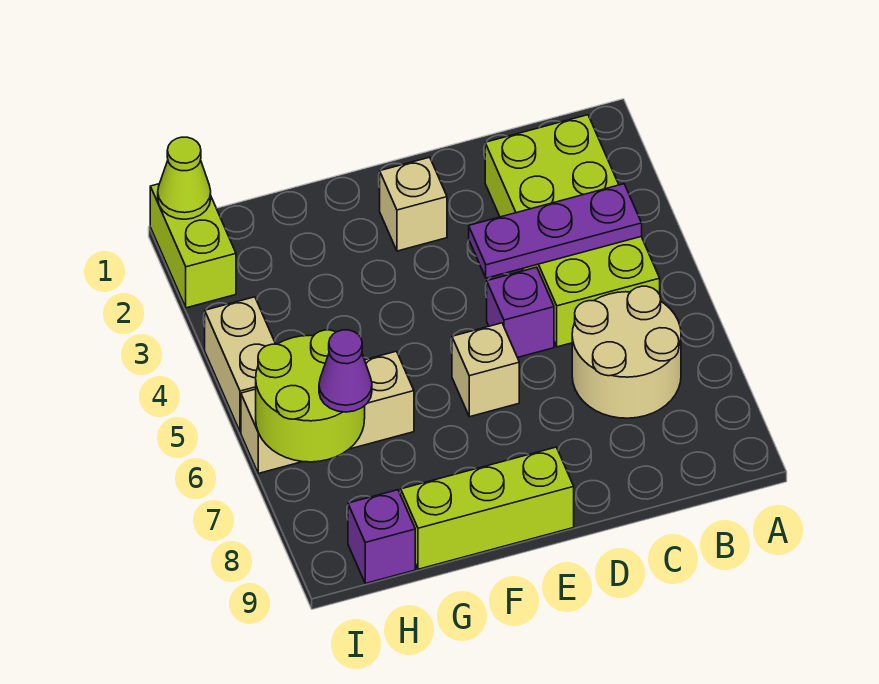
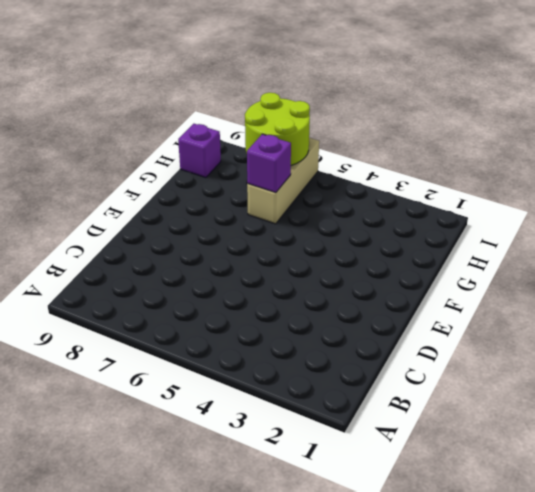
purple 1x1 brick [247,134,291,193] -> purple 1x1 brick moved to [487,267,554,358]
none -> lime 2x4 brick [485,115,660,347]
none -> tan 2x2 round brick [572,286,681,418]
none -> tan 1x1 brick [380,157,447,251]

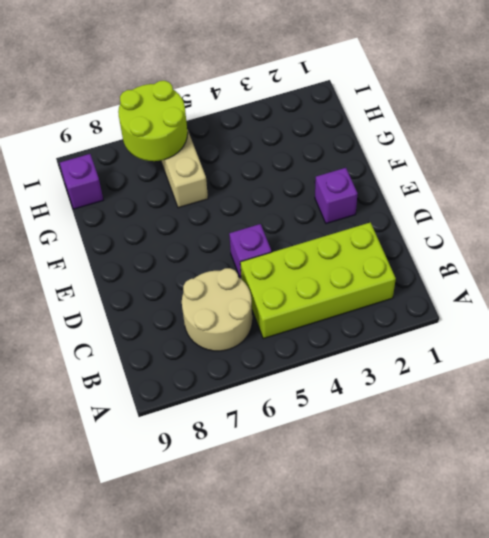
purple 1x1 brick [315,168,358,224] -> tan 1x1 brick [380,157,447,251]
none -> tan 1x1 brick [452,323,519,417]
none -> lime 1x3 brick [401,447,574,569]
none -> lime 1x2 brick [150,184,236,308]

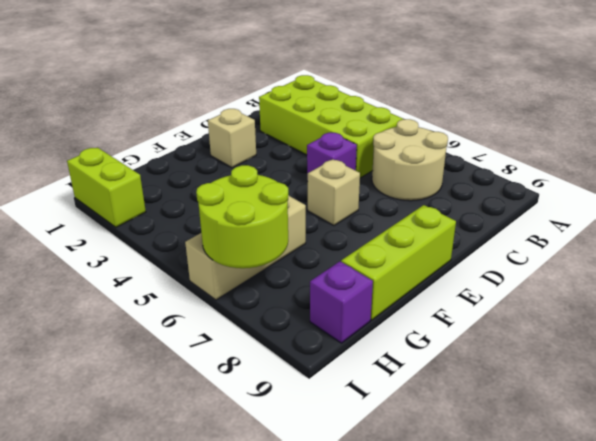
none -> tan 1x2 brick [205,297,275,432]
none -> purple 1x3 plate [469,184,642,278]
none -> lime 1x1 cone [158,137,211,219]

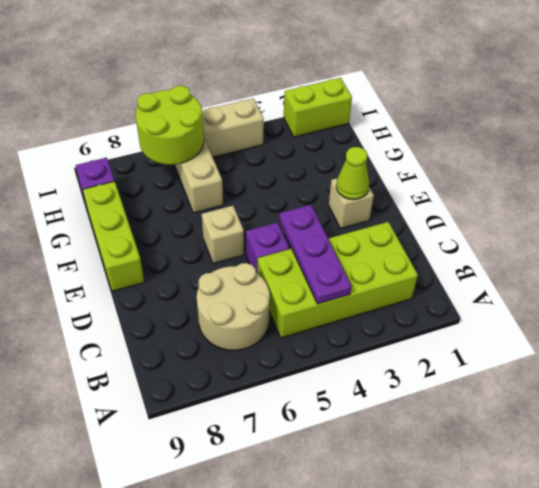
lime 1x1 cone [336,147,369,200] -> lime 1x1 cone moved to [158,137,211,219]
none -> purple 1x1 cone [319,330,372,412]

